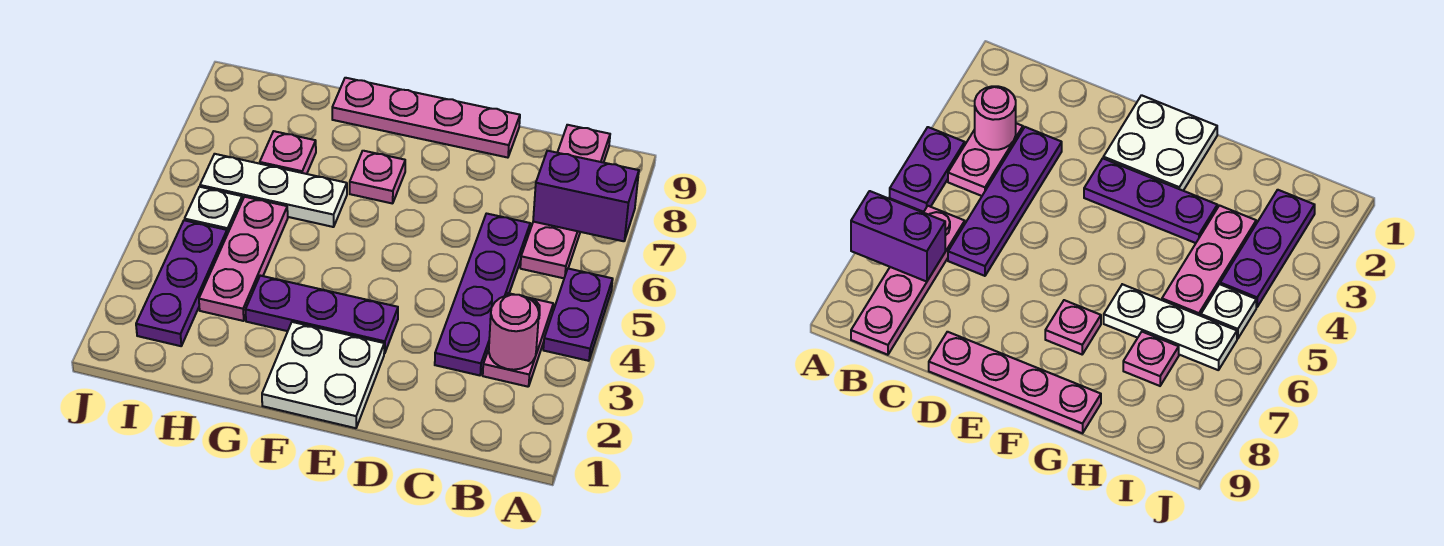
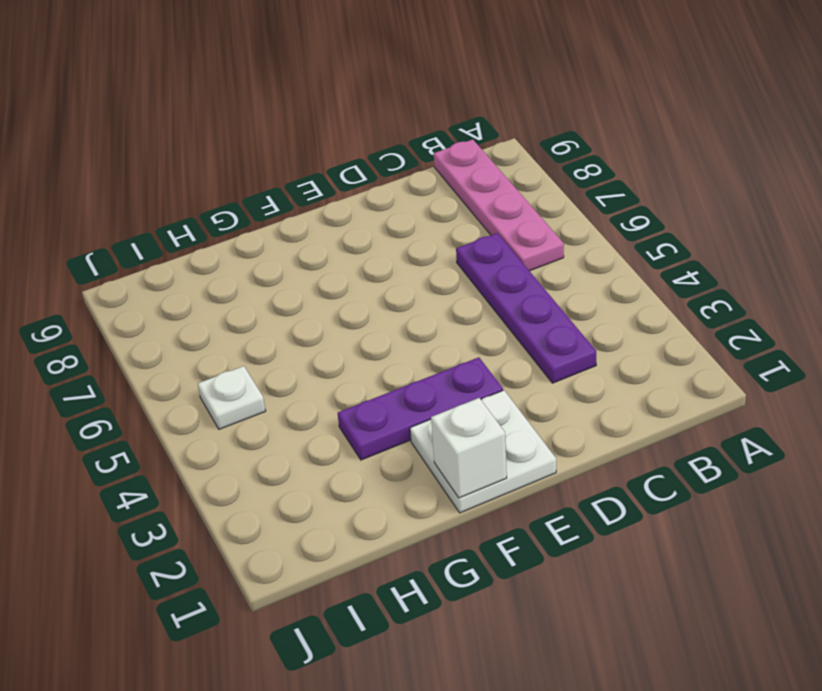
white 1x1 brick [431,398,507,498] -> none
none -> purple 1x2 plate [543,269,613,361]
none -> pink 1x2 plate [483,293,553,387]
none -> pink 1x4 plate [332,78,520,158]

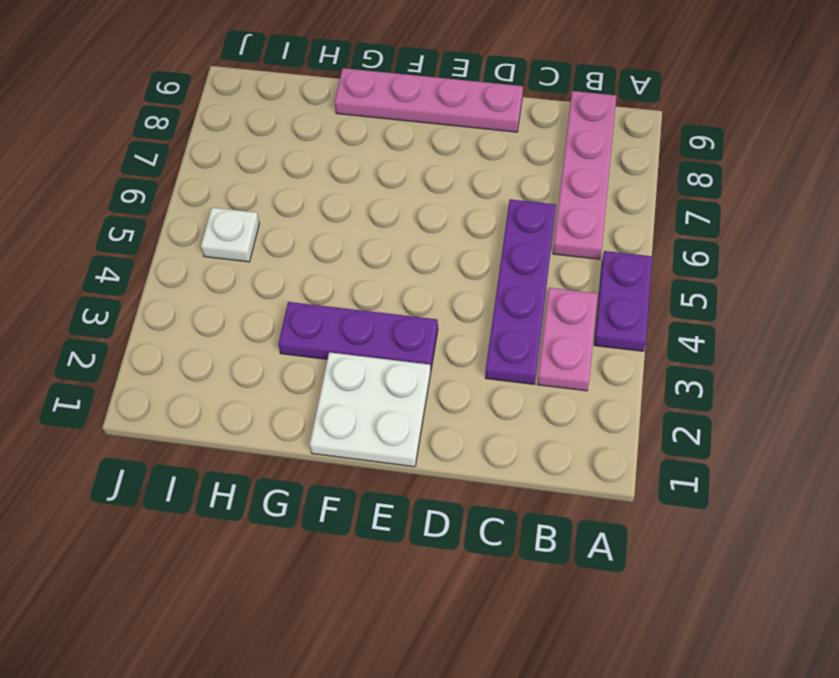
none -> pink 1x1 plate [350,151,405,204]
none -> white 1x3 plate [200,154,347,227]
none -> pink 1x3 plate [199,197,288,321]

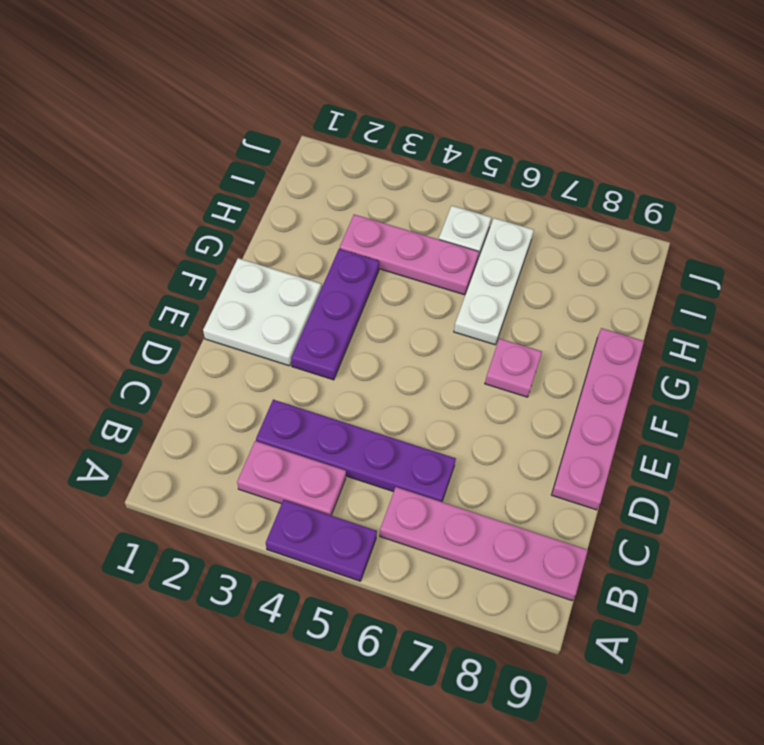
none -> pink 1x1 plate [260,131,316,174]
none -> purple 1x3 plate [136,220,227,346]
none -> purple 1x2 brick [533,151,639,241]

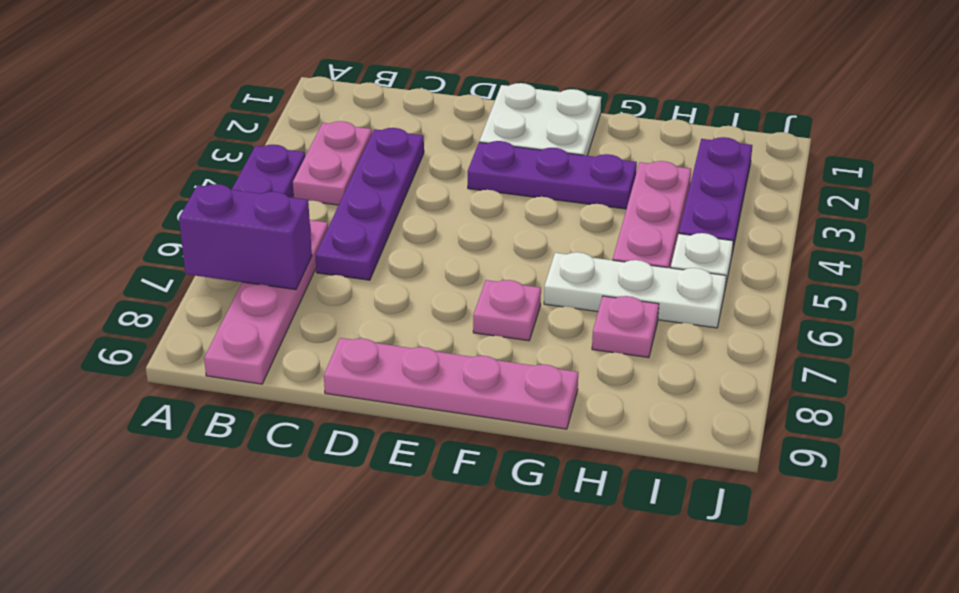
none -> pink 1x1 round brick [489,295,539,370]

